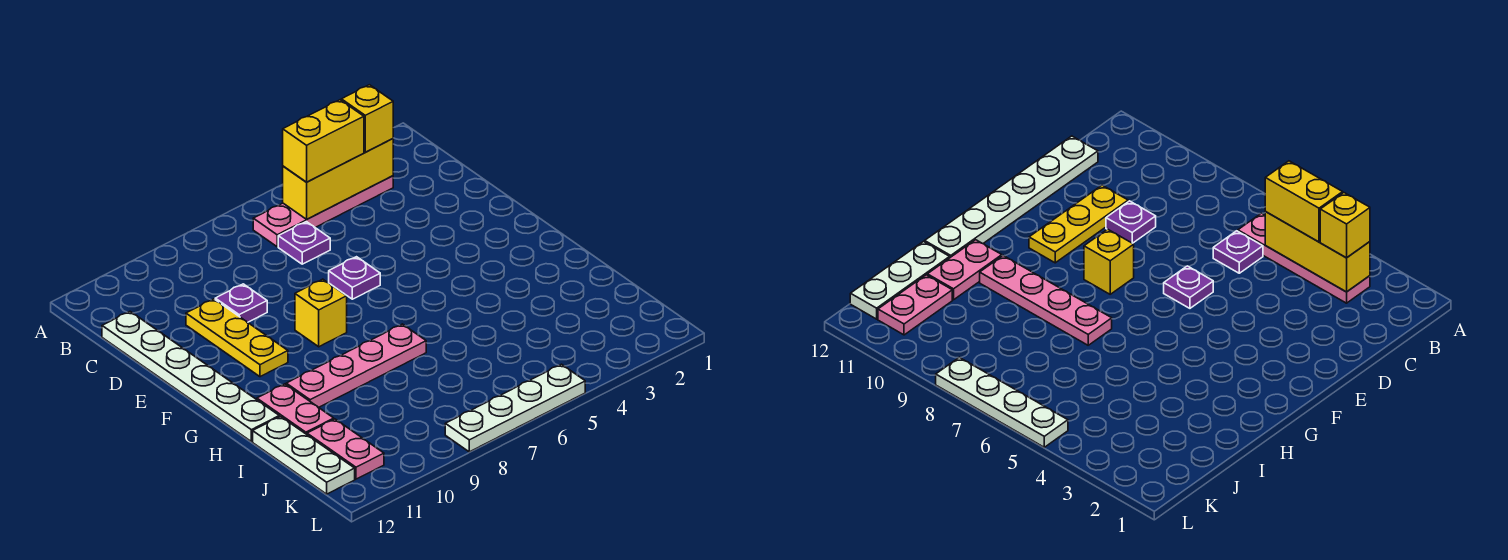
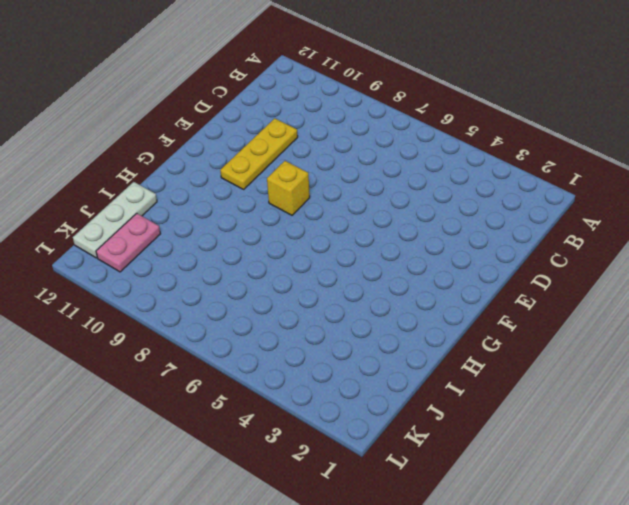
none -> pink 1x4 plate [253,176,393,247]
none -> purple 1x1 plate [278,222,330,264]
none -> white 1x6 plate [102,312,279,442]

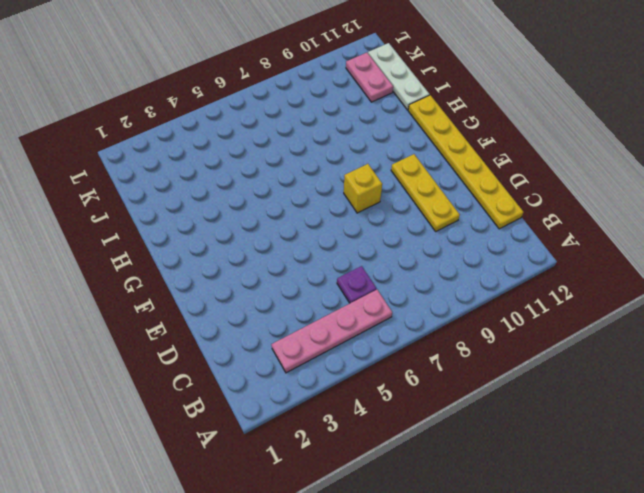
yellow 1x6 plate [408,95,523,229] -> white 1x6 plate [102,312,279,442]
none -> purple 1x1 plate [215,284,267,322]
none -> purple 1x1 plate [329,257,380,299]
none -> pink 1x4 plate [286,324,426,407]

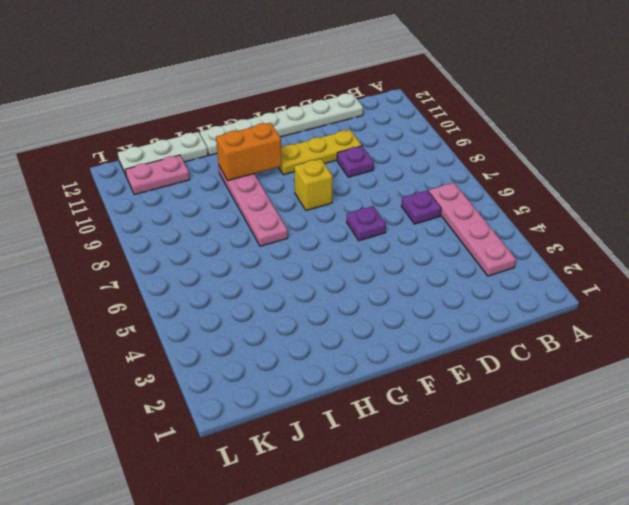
orange 1x2 brick [216,123,282,181] -> none
none -> pink 1x2 plate [257,384,334,434]
none -> white 1x4 plate [445,364,585,452]
none -> yellow 1x3 brick [283,139,393,219]

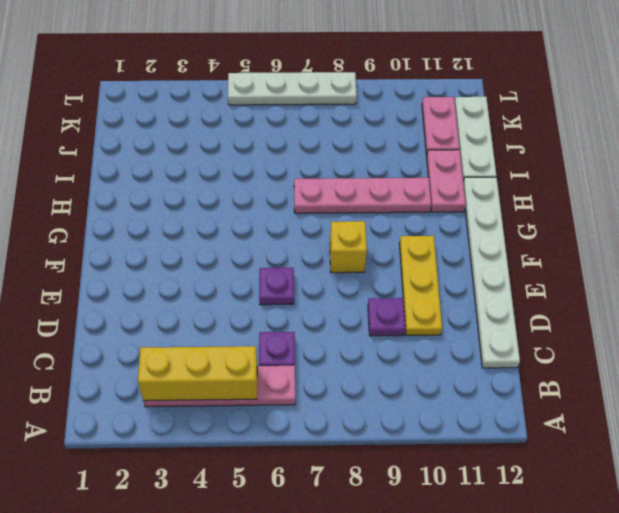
none -> yellow 1x1 brick [341,85,393,152]
none -> yellow 1x2 brick [283,100,364,182]

